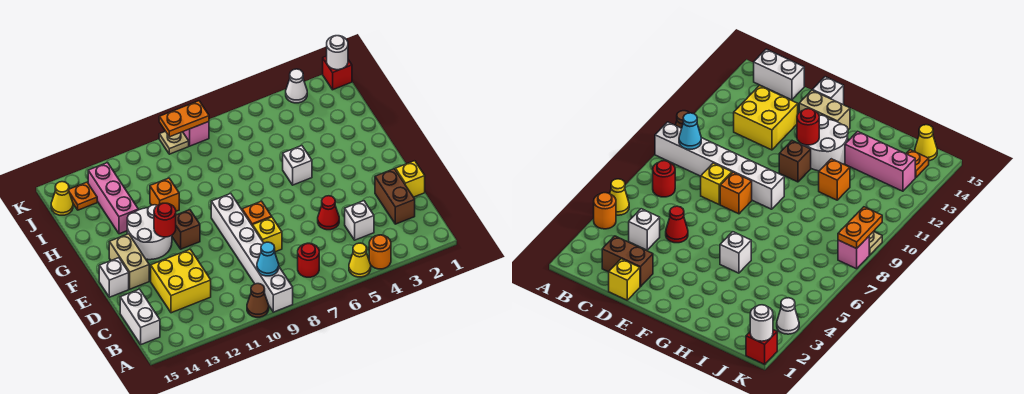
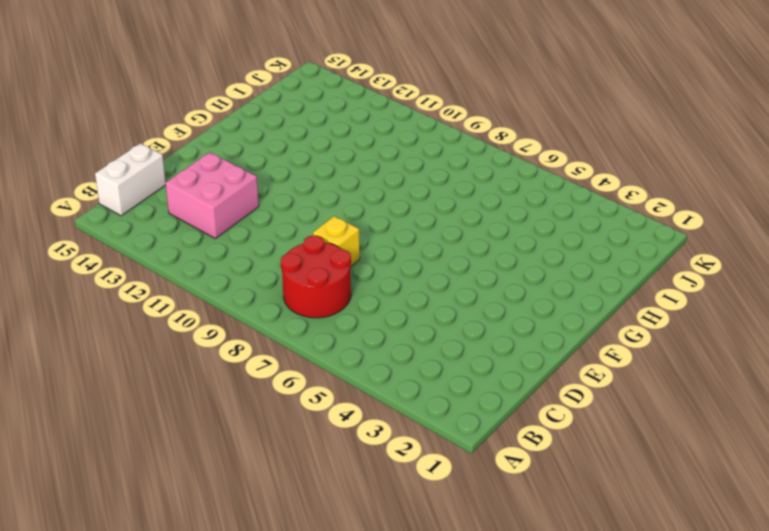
red 2x2 round brick [281,236,351,318] -> red 1x1 round brick [298,243,319,277]
pink 2x2 brick [165,152,259,239] -> yellow 2x2 brick [151,249,211,313]
none -> orange 1x1 round brick [369,235,391,269]
none -> yellow 1x1 cone [349,243,371,277]
none -> white 1x6 brick [211,194,293,312]
none -> brown 1x1 cone [247,284,269,317]

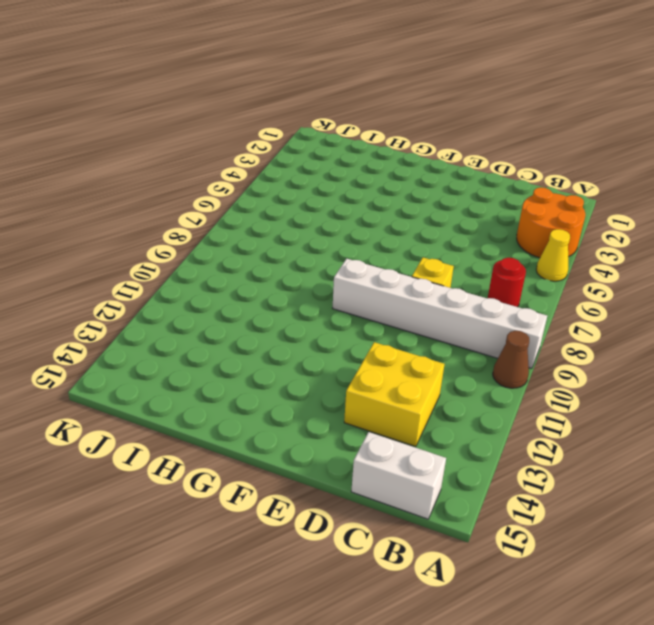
orange 2x2 round brick [517,187,585,258] -> orange 1x1 round brick [369,235,391,269]
none -> brown 1x2 brick [375,169,415,224]
none -> white 1x1 brick [345,201,374,240]
none -> yellow 1x1 brick [395,161,425,197]
none -> red 1x1 cone [318,196,339,230]

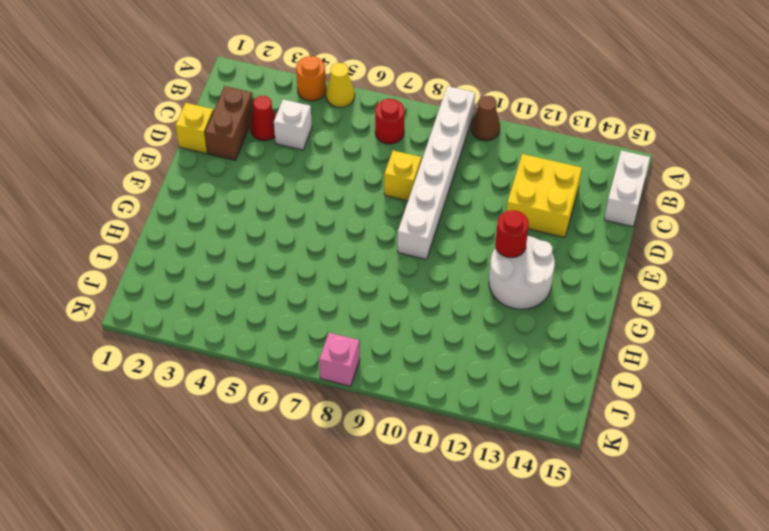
red 1x1 cone [250,96,276,141] -> red 1x1 cone moved to [318,196,339,230]
none -> orange 1x1 brick [242,201,272,226]
none -> tan 1x2 brick [109,234,149,289]
none -> white 1x1 brick [99,258,129,297]
none -> brown 1x1 brick [172,210,200,249]

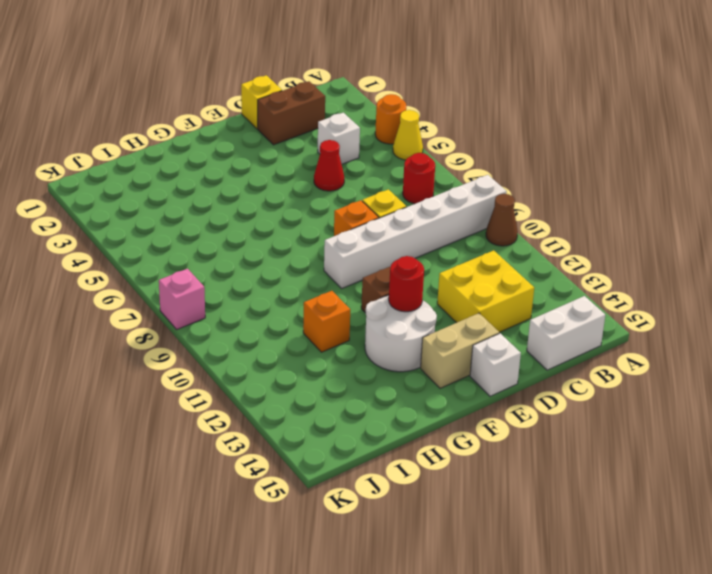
none -> white 1x1 brick [283,146,312,185]
none -> pink 1x3 brick [88,163,138,234]
none -> orange 1x1 plate [69,182,97,210]
none -> yellow 1x1 cone [51,182,73,215]

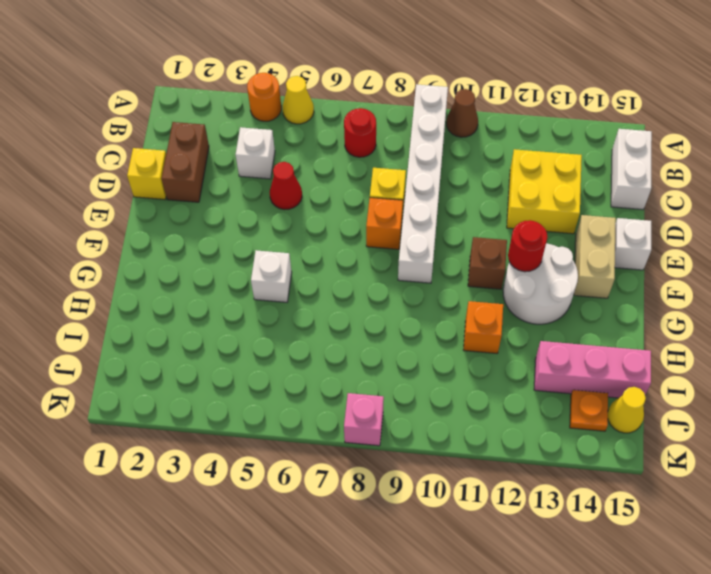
pink 1x3 brick [534,341,651,398] -> pink 1x3 brick turned to [88,163,138,234]
none -> red 1x1 brick [323,56,352,90]
none -> white 1x1 cone [286,69,307,103]
none -> tan 1x1 plate [159,131,189,154]
none -> cyan 1x1 cone [257,242,279,276]

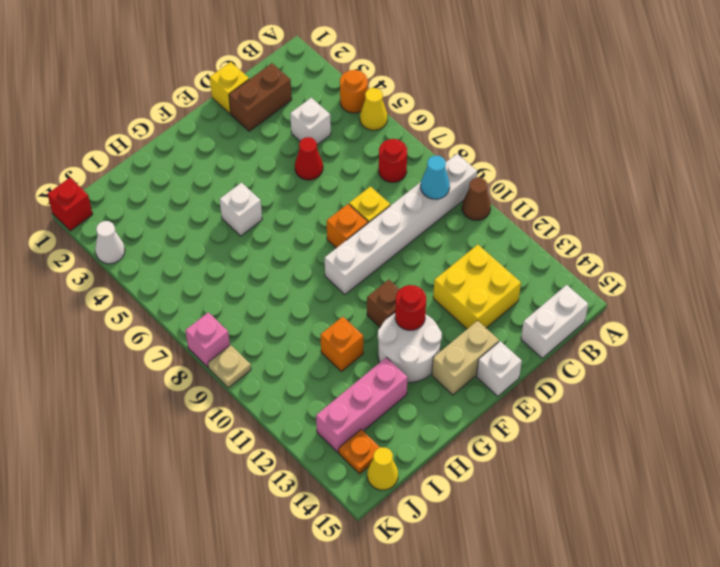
none -> white 1x1 round brick [327,36,348,70]
none -> orange 1x2 plate [159,101,209,137]

